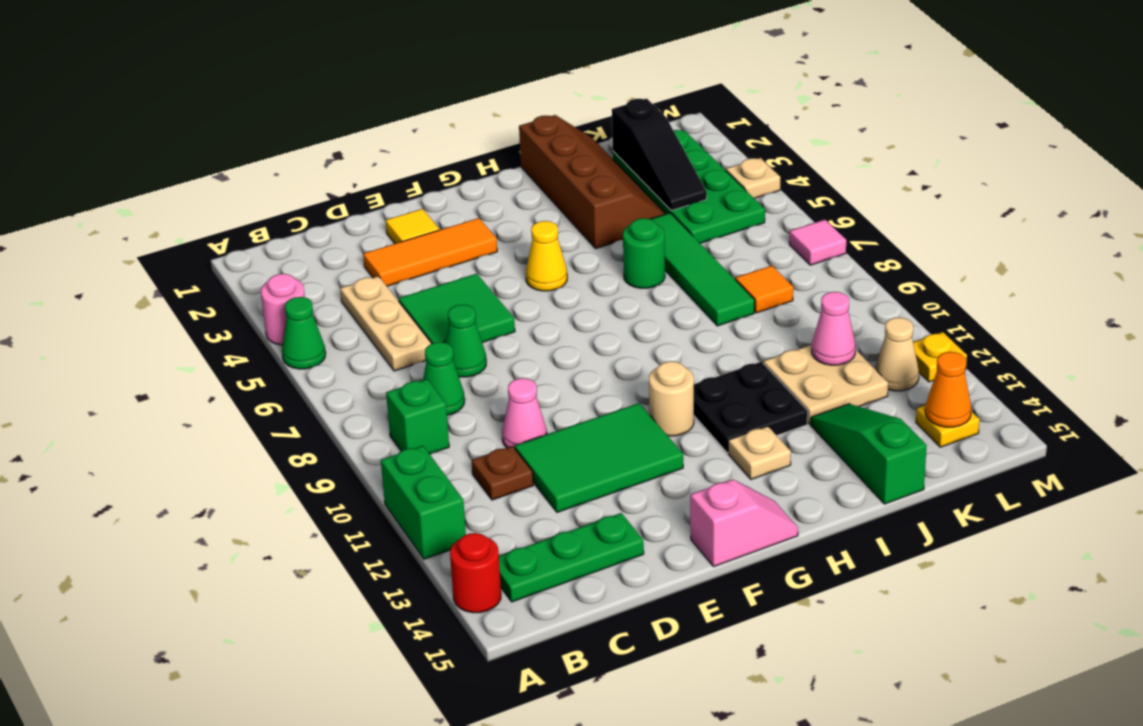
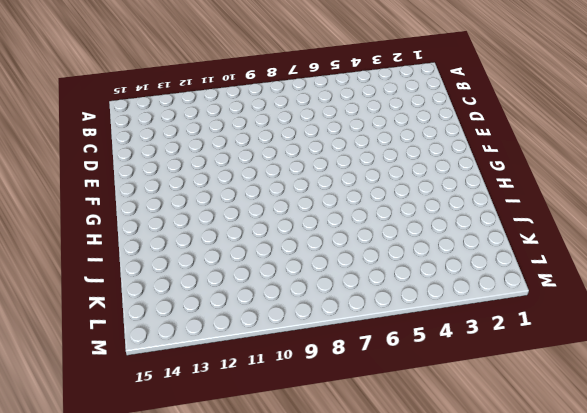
none -> pink 1x1 round brick [261,274,305,345]
none -> green 1x1 cone [282,297,326,369]
none -> green 1x2 brick [381,446,466,559]
none -> red 1x1 round brick [450,533,501,613]

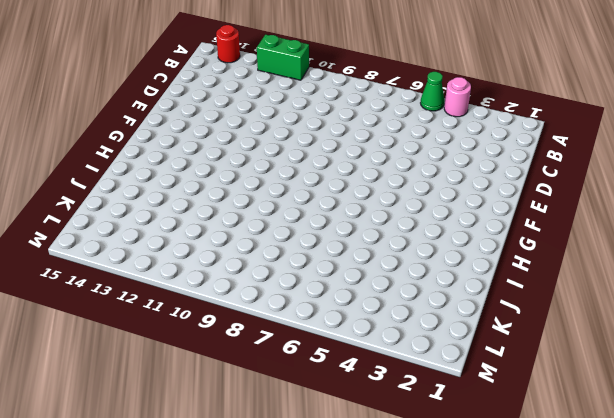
none -> green 1x1 brick [386,379,449,454]
none -> green 1x3 plate [499,513,644,602]
none -> tan 1x3 plate [340,276,432,371]
none -> green 1x1 cone [423,342,465,415]

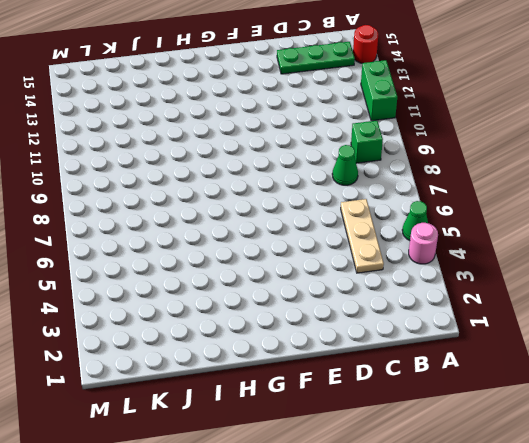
none -> brown 1x1 plate [471,446,533,500]
none -> orange 1x3 tile [363,218,497,286]
none -> green 2x2 tile [398,274,515,343]
none -> green 1x1 cone [446,305,486,377]

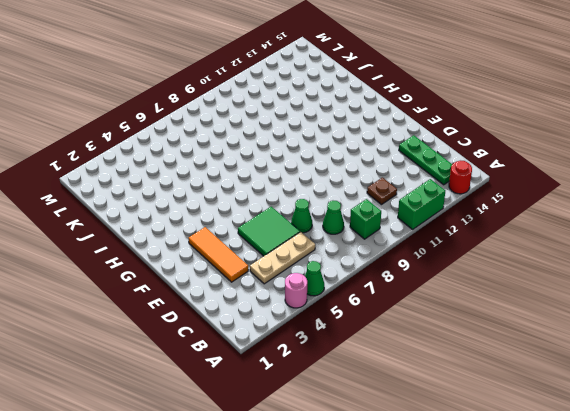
none -> pink 1x1 cone [502,378,547,448]
none -> green 2x3 tile [515,403,683,512]
none -> yellow 1x1 tile [386,209,439,244]
none -> pink 1x2 slope [690,479,798,566]

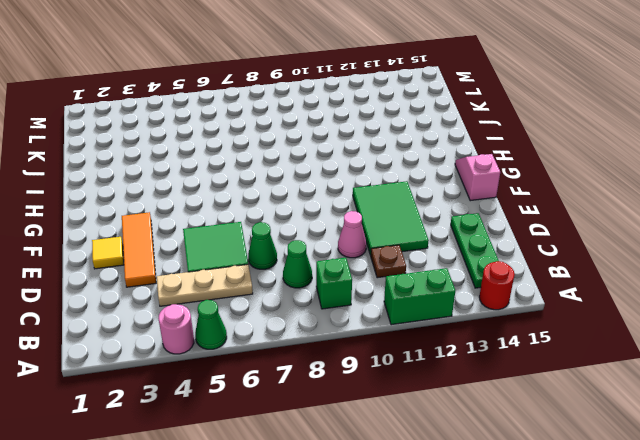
none -> yellow 1x1 cone [526,221,567,291]
none -> tan 1x1 round brick [649,361,694,436]
none -> black 2x2 plate [694,362,808,453]
none -> tan 1x1 plate [728,426,791,479]

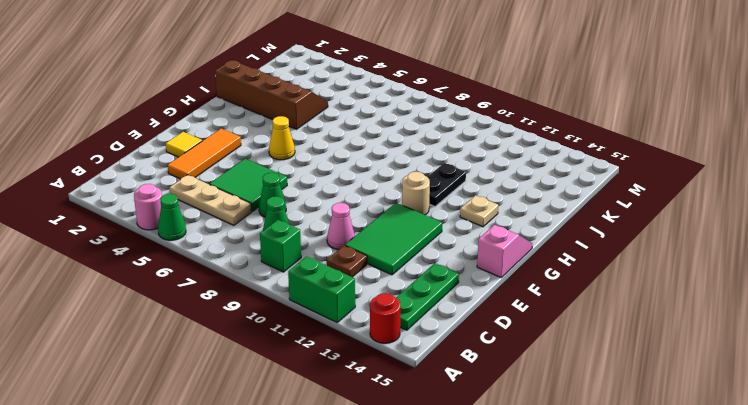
black 1x2 plate [428,163,466,206] -> black 2x2 plate [694,362,808,453]
none -> green 1x1 round brick [623,218,665,288]
none -> green 1x4 tile [651,213,755,326]
none -> tan 2x2 plate [763,345,888,424]
none -> green 1x3 slope [810,404,927,504]

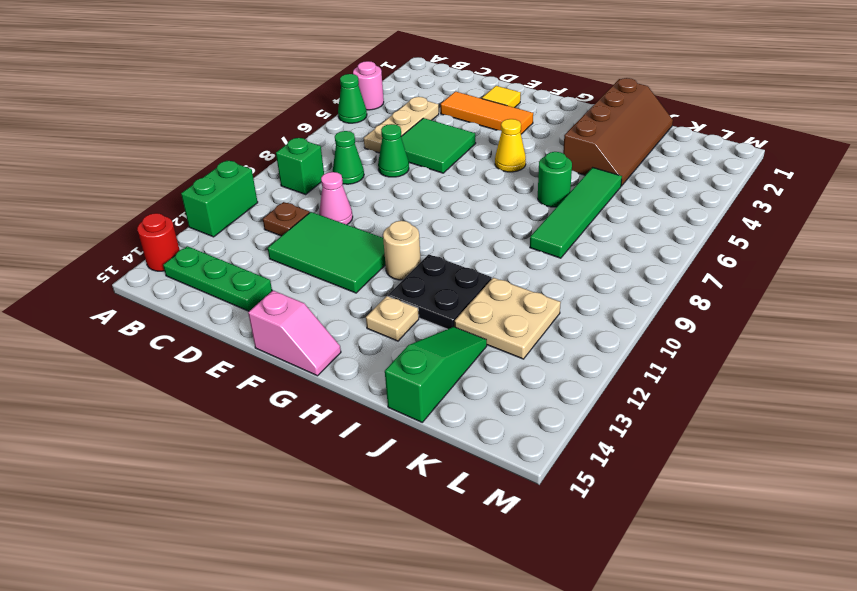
none -> green 2x4 plate [613,130,765,243]
none -> orange 1x1 tile [735,266,793,313]
none -> tan 1x1 cone [875,317,919,391]
none -> yellow 1x1 plate [916,405,980,447]

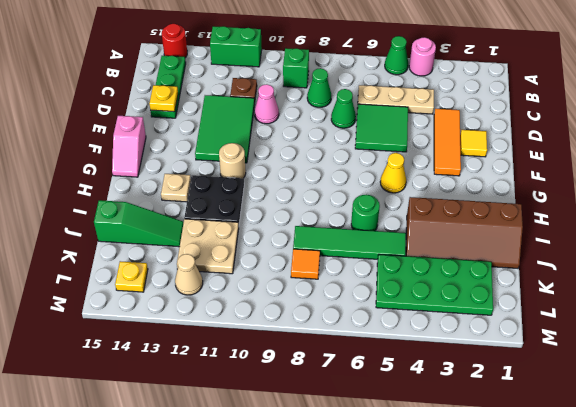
yellow 1x1 plate [149,85,178,112] -> yellow 1x1 plate moved to [913,332,967,382]
none -> tan 1x1 plate [726,158,780,199]
none -> pink 1x1 tile [789,220,846,265]
none -> black 1x3 slope [612,99,707,211]
none -> pink 1x1 cone [812,292,856,365]

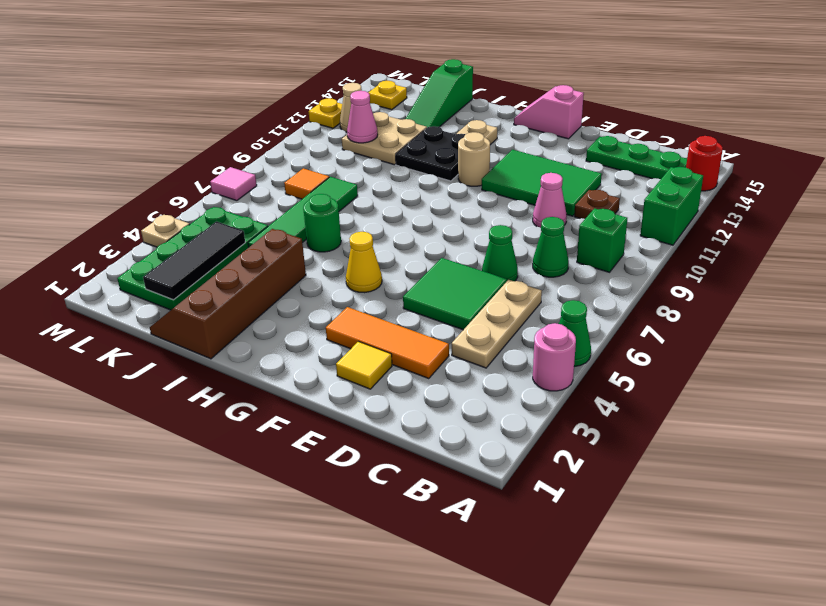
black 1x3 tile [143,222,245,300] -> black 1x3 slope [612,99,707,211]
none -> orange 1x1 cone [925,352,971,427]

